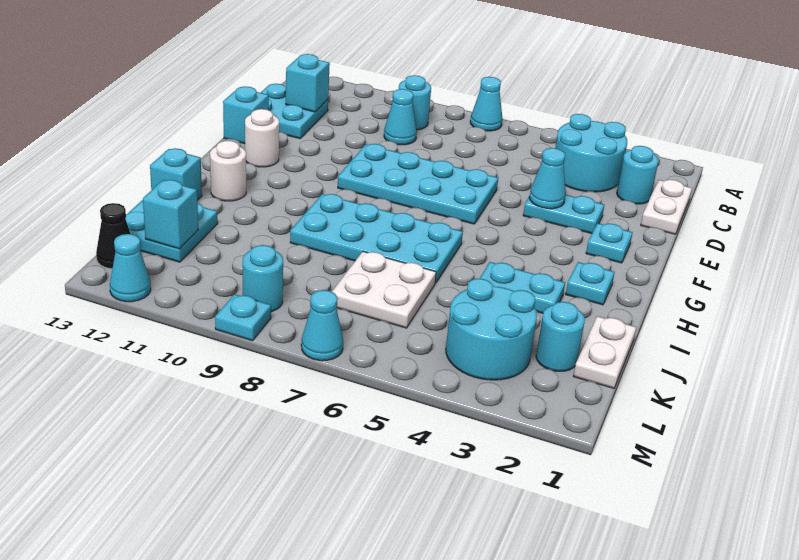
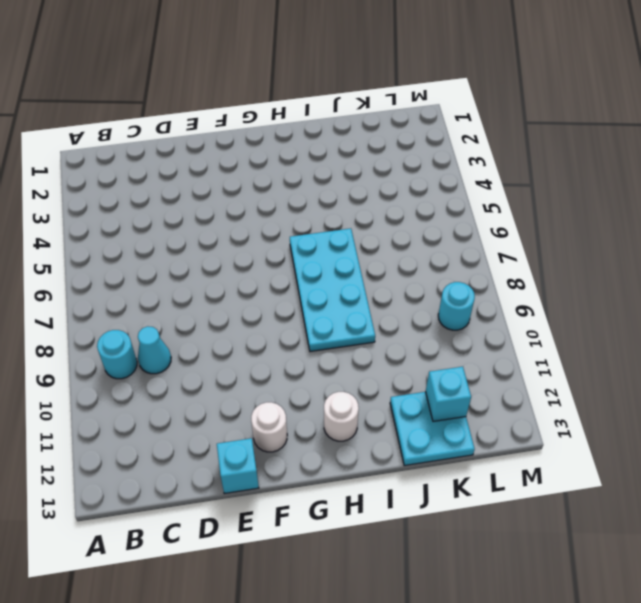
none -> cyan 1x1 cone [470,77,503,131]
none -> cyan 2x2 round brick [555,114,627,192]
none -> white 1x2 plate [641,180,692,234]
none -> cyan 1x1 round brick [617,146,659,204]

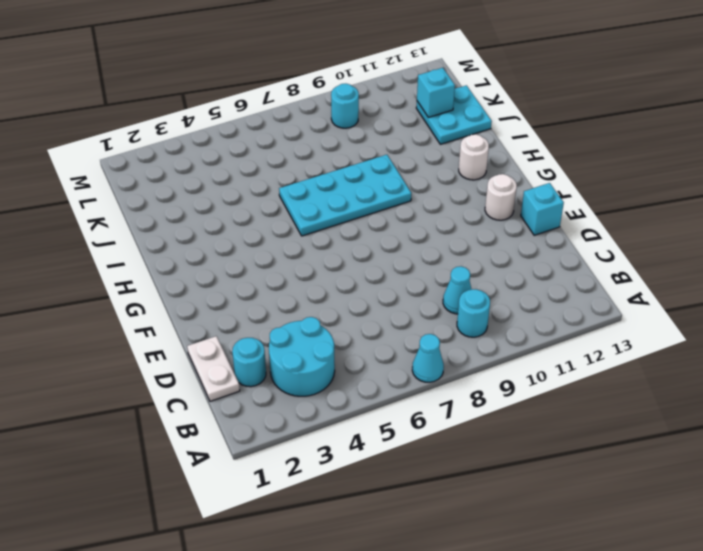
none -> cyan 2x2 plate [261,84,328,139]
none -> cyan 1x2 plate [523,195,604,234]
none -> cyan 2x4 plate [338,144,498,224]
none -> cyan 1x1 plate [586,223,633,263]

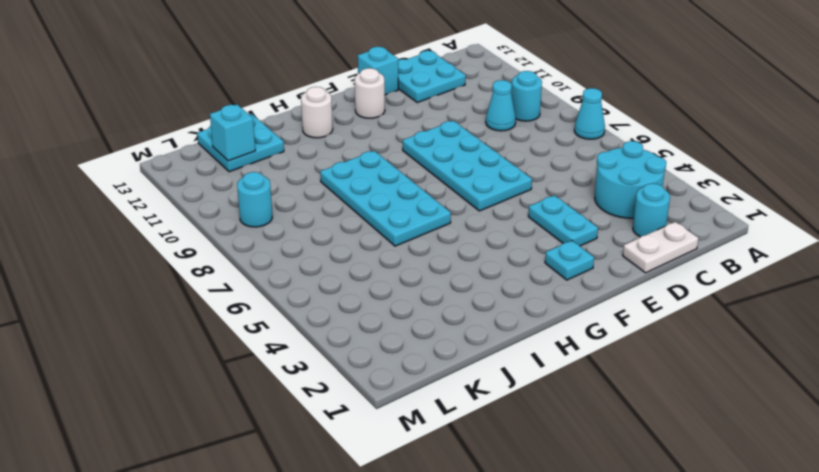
none -> cyan 1x1 plate [566,262,615,305]
none -> cyan 1x2 plate [480,262,565,313]
none -> cyan 1x1 brick [150,148,202,200]
none -> white 1x2 plate [573,316,636,388]

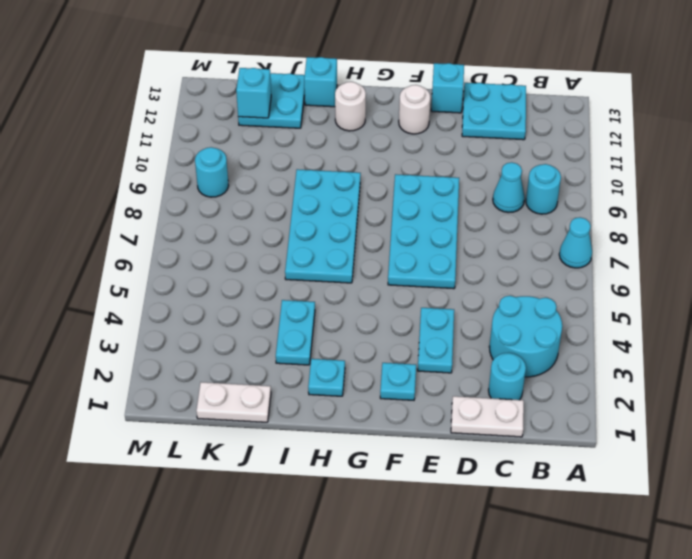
none -> white 2x2 plate [332,252,436,328]
none -> cyan 1x1 round brick [536,302,585,371]
none -> cyan 2x2 round brick [446,279,537,380]
none -> black 1x1 cone [96,203,130,269]

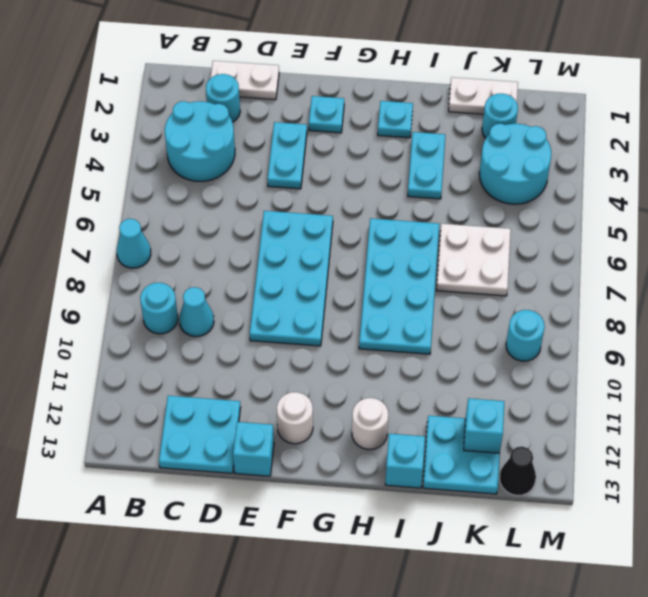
none -> cyan 1x1 cone [301,290,343,361]
none -> cyan 1x1 plate [215,294,271,341]
none -> cyan 1x1 cone [110,234,151,302]
none -> cyan 1x1 brick [286,54,330,112]

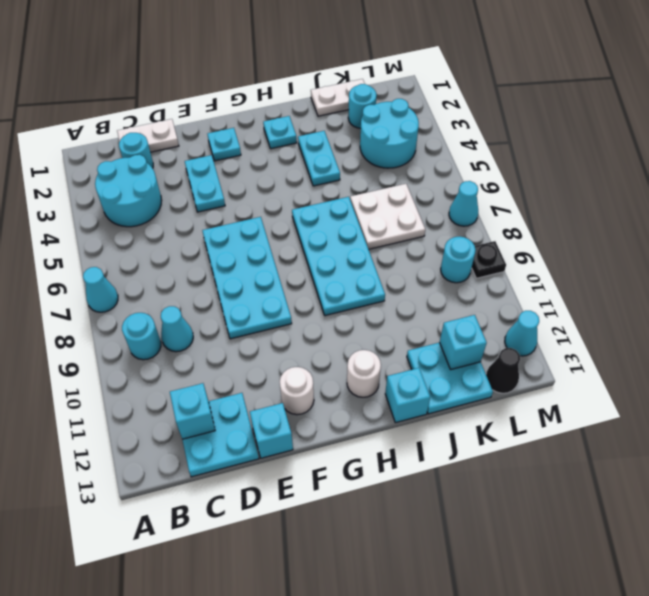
black 1x1 plate [472,241,506,278] -> cyan 1x1 plate [215,294,271,341]
none -> cyan 1x1 cone [529,148,566,209]

